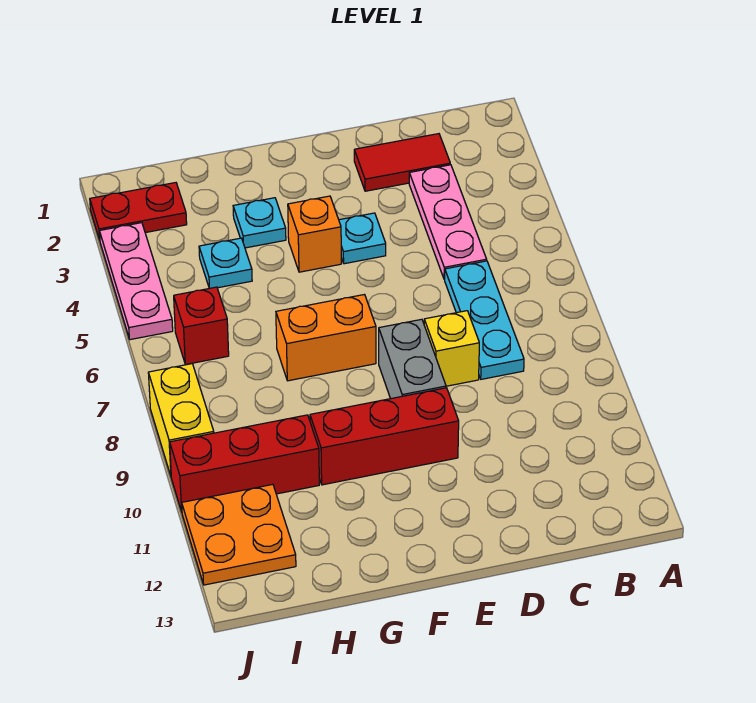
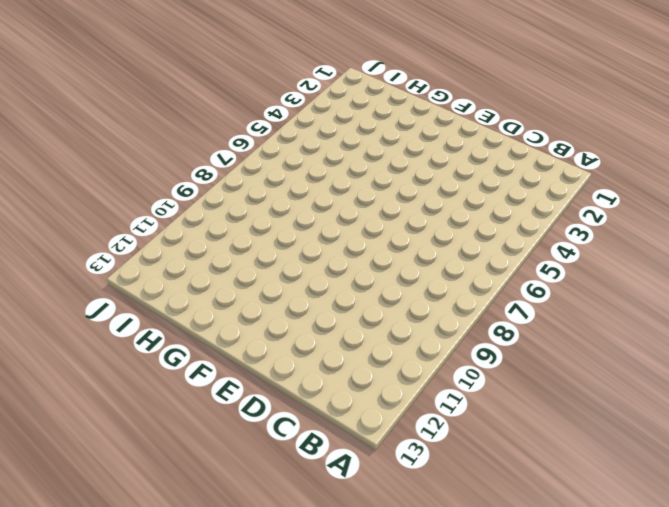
none -> red 1x2 tile [354,134,450,191]
none -> pink 1x3 plate [409,165,487,279]
none -> cyan 1x3 plate [445,261,524,379]

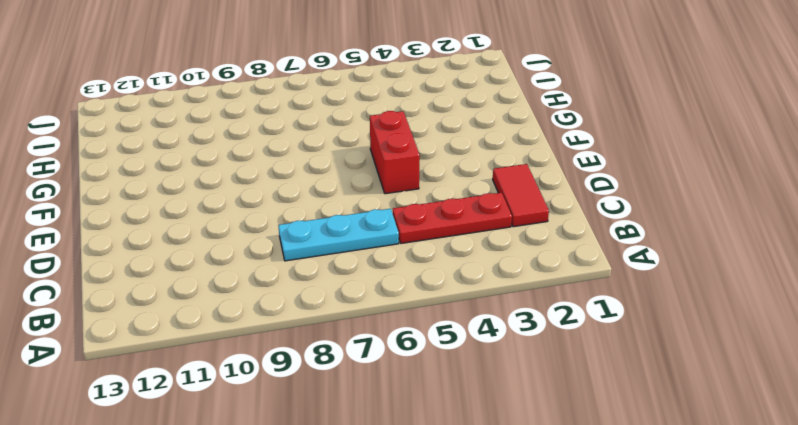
red 1x3 plate [393,193,512,243] -> pink 1x3 plate [409,165,487,279]
red 1x2 brick [370,111,420,194] -> none
none -> yellow 1x1 brick [424,311,479,386]
none -> cyan 1x1 plate [339,213,386,264]
none -> grey 1x2 brick [379,319,446,399]

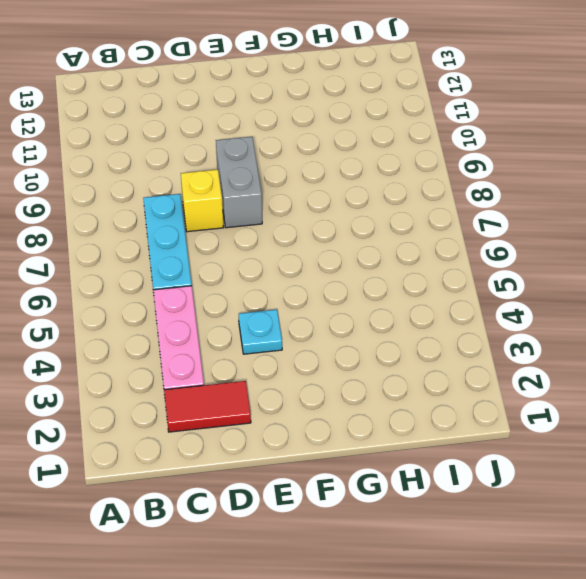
none -> red 1x3 brick [310,388,459,485]
none -> orange 1x1 brick [288,196,341,272]
none -> orange 1x2 brick [276,295,376,381]

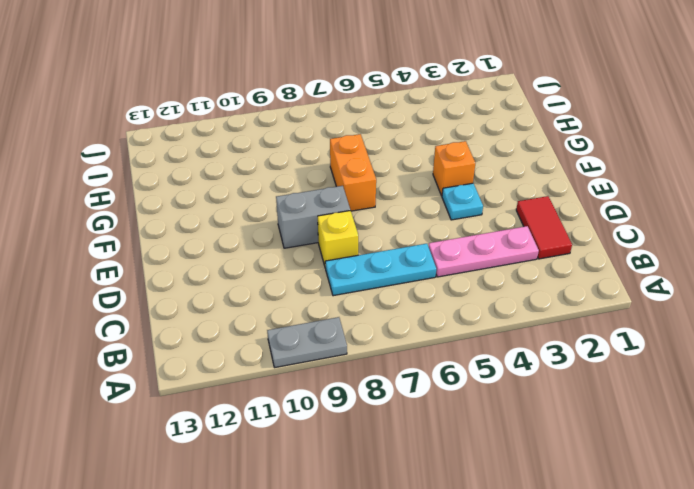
grey 1x2 plate [267,317,347,367] -> none
none -> red 1x3 brick [310,388,459,485]
none -> cyan 1x1 plate [233,198,286,248]
none -> cyan 1x1 plate [199,238,252,288]

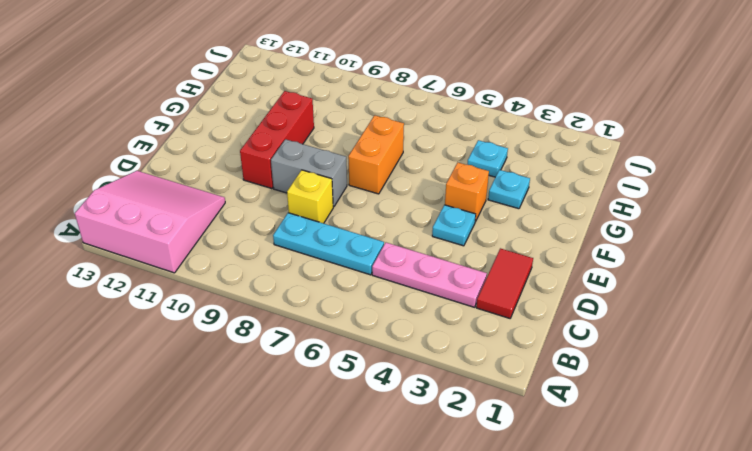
pink 3x3 slope [75,171,225,273] -> none
none -> red 1x3 brick [170,415,319,512]
none -> red 1x2 plate [90,183,187,240]
none -> red 1x1 brick [174,287,229,365]

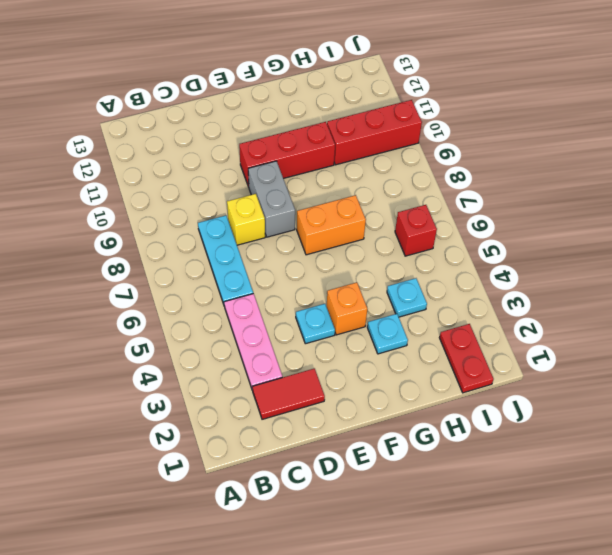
red 1x2 plate [439,324,494,393] -> red 1x2 plate turned to [90,183,187,240]
none -> orange 2x2 plate [182,484,296,585]
none -> pink 1x3 plate [100,223,173,340]
none -> yellow 1x2 brick [148,364,214,476]

